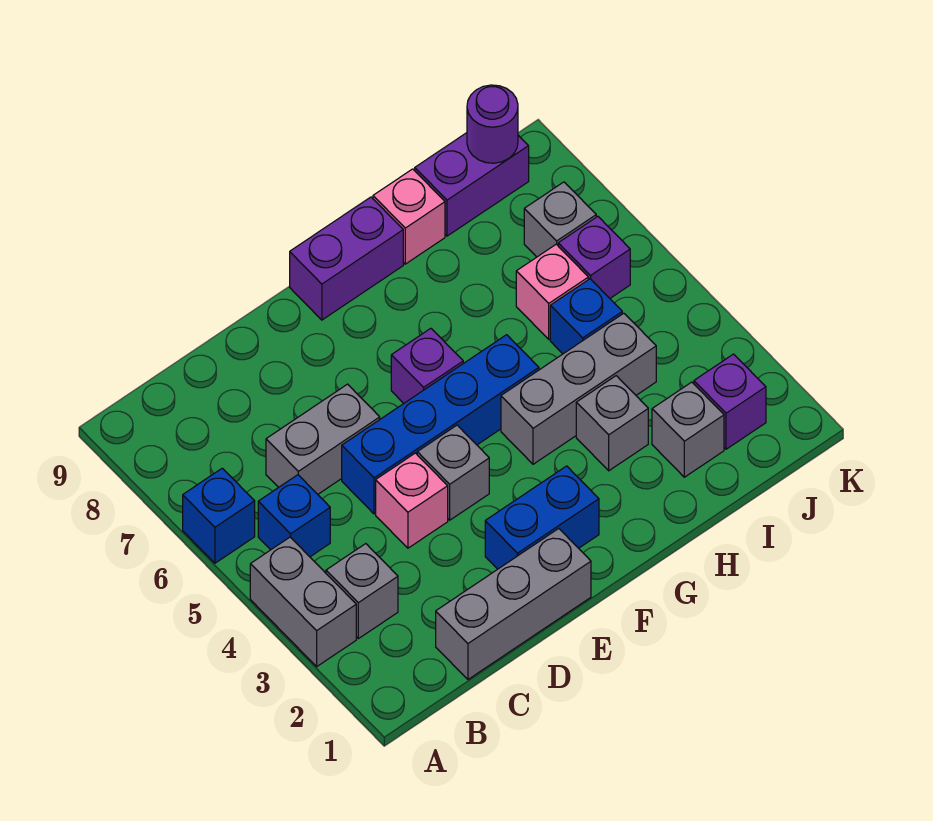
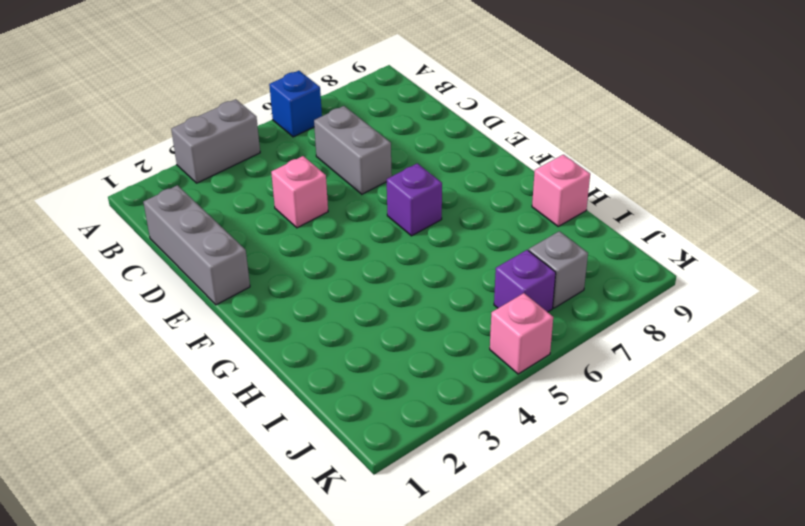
pink 1x1 brick [490,293,553,374] -> pink 1x1 brick moved to [516,244,588,339]
none -> grey 1x1 brick [326,544,398,639]
none -> blue 1x1 brick [258,475,330,557]
none -> blue 1x4 brick [342,335,539,514]

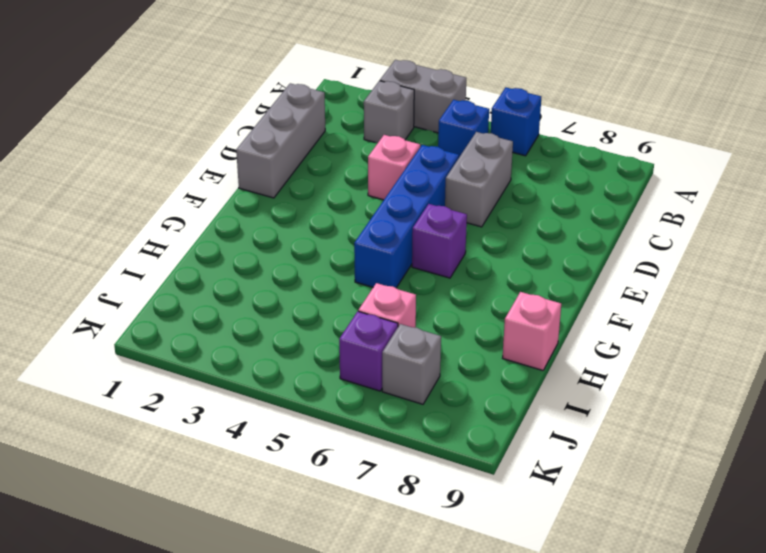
none -> blue 1x2 brick [485,466,599,569]
none -> grey 1x1 brick [417,425,489,520]
none -> purple 1x2 brick [290,197,403,320]

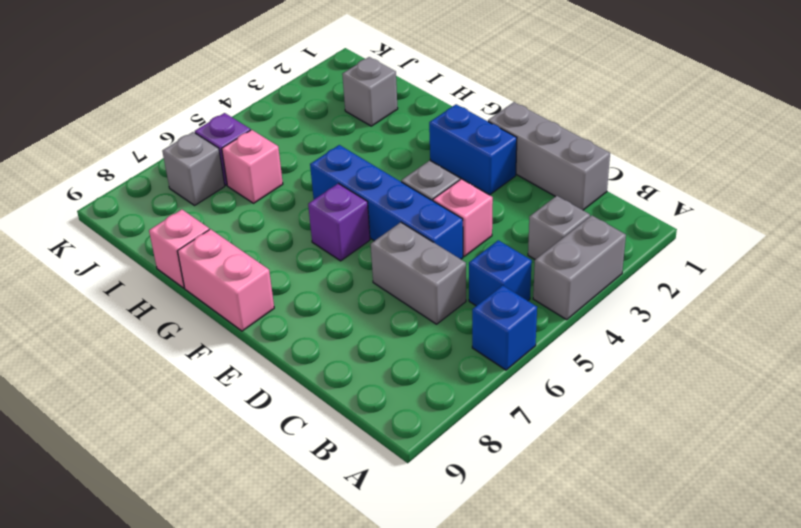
pink 1x2 brick [178,229,274,331] -> purple 1x2 brick [290,197,403,320]
none -> grey 1x3 brick [501,313,656,464]
none -> grey 1x1 brick [576,376,648,471]
none -> blue 1x1 brick [550,279,622,354]

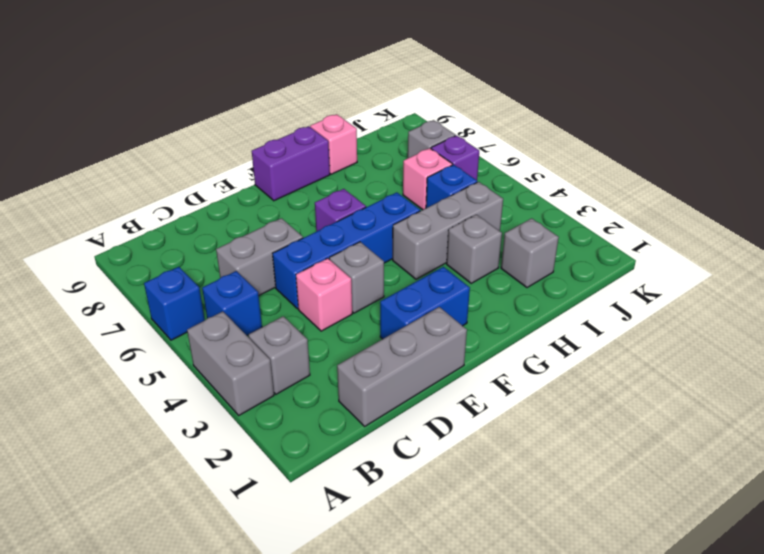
none -> purple 1x2 brick [415,133,529,236]
none -> purple 1x1 brick [694,354,766,449]
none -> purple 1x1 round brick [467,85,518,163]

